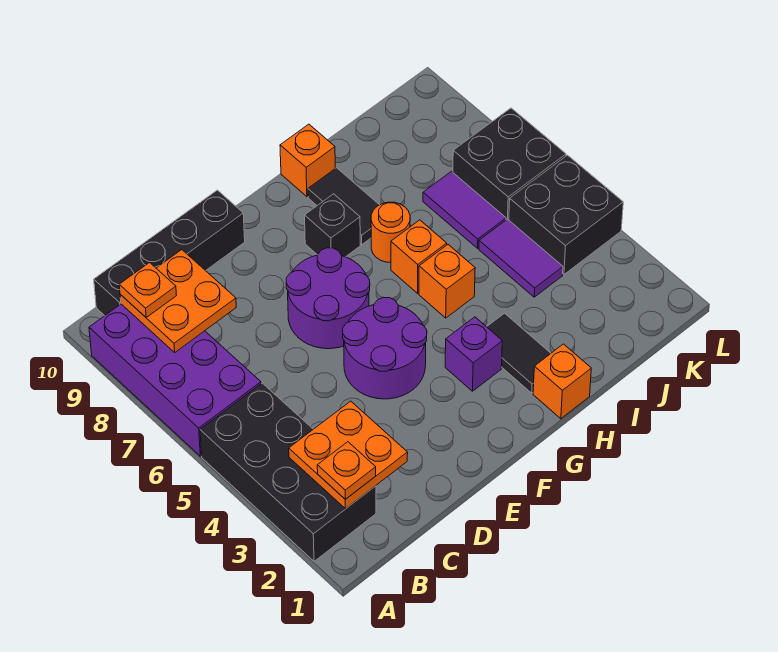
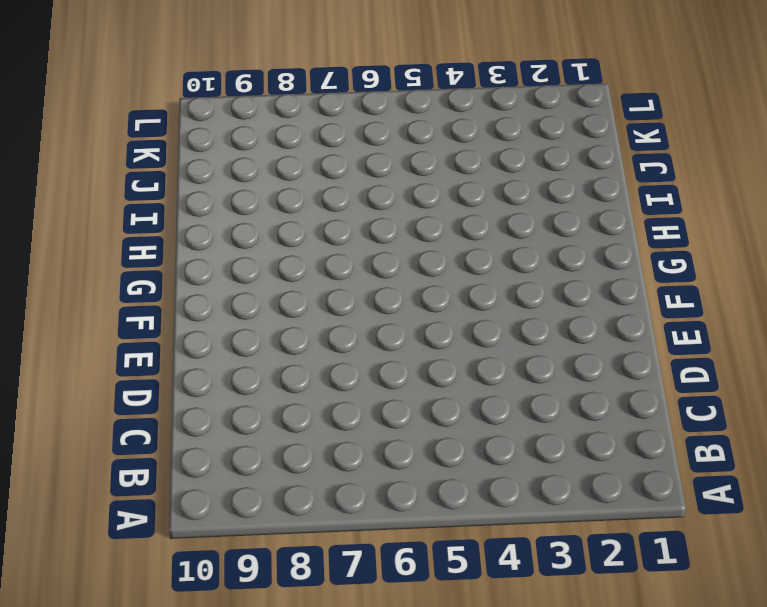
none -> black 2x4 brick [200,383,376,561]
none -> purple 2x4 brick [89,304,261,456]
none -> black 1x4 brick [94,190,245,316]

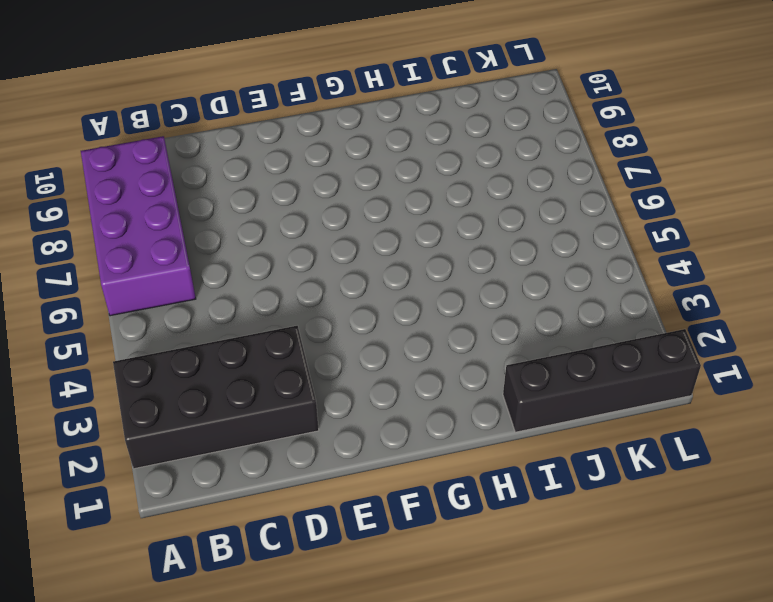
black 2x4 brick [113,326,319,469] -> black 2x4 brick turned to [200,383,376,561]
black 1x4 brick [503,329,701,432] -> black 1x4 brick moved to [94,190,245,316]
none -> purple 2x2 round brick [343,297,427,399]
none -> purple 2x2 round brick [286,248,370,349]
none -> purple 1x1 brick [445,317,502,391]

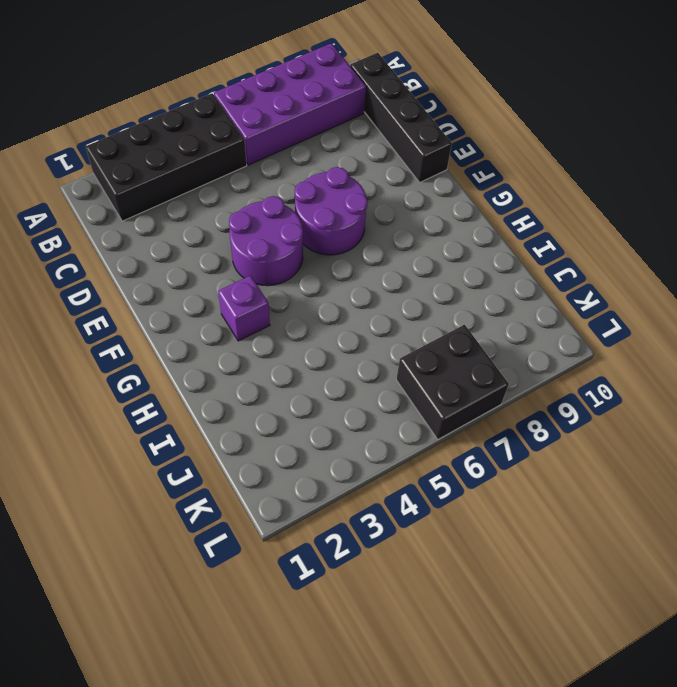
none -> black 1x1 brick [305,194,360,257]
none -> orange 1x1 brick [533,344,591,419]
none -> black 1x2 tile [487,313,551,393]

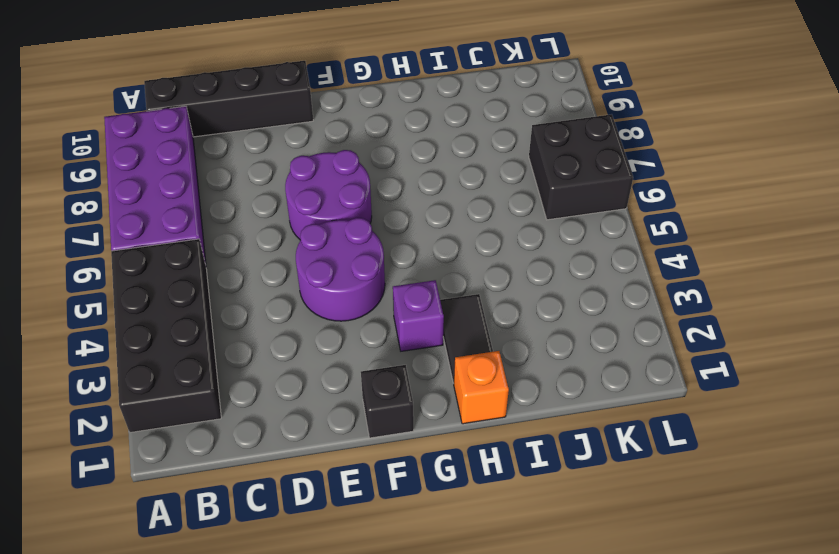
black 1x1 brick [361,365,414,438] -> black 1x1 brick moved to [305,194,360,257]
none -> orange 1x1 brick [419,245,475,318]
none -> orange 1x1 brick [391,220,447,293]
none -> orange 1x1 round brick [371,202,410,262]

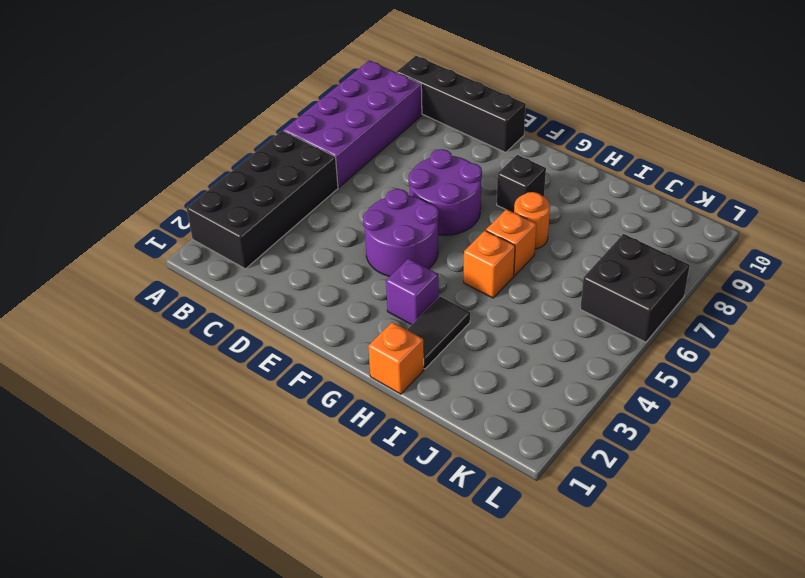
none -> black 1x2 tile [308,168,379,245]
none -> orange 1x1 brick [280,124,335,197]
none -> purple 1x2 tile [479,219,563,297]

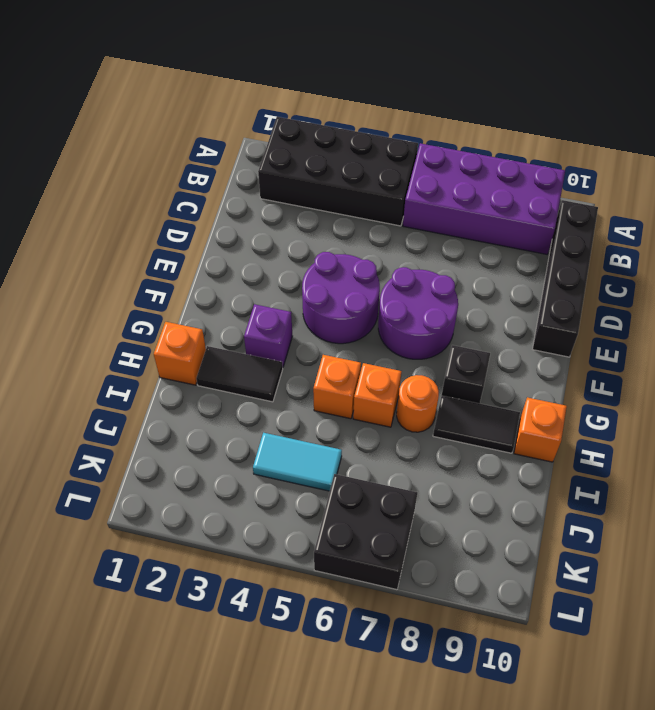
cyan 1x2 tile [253,433,342,491] -> purple 1x2 tile [479,219,563,297]
none -> purple 1x2 tile [423,172,506,248]
none -> black 2x2 brick [509,155,623,274]
none -> orange 2x2 plate [289,401,408,509]

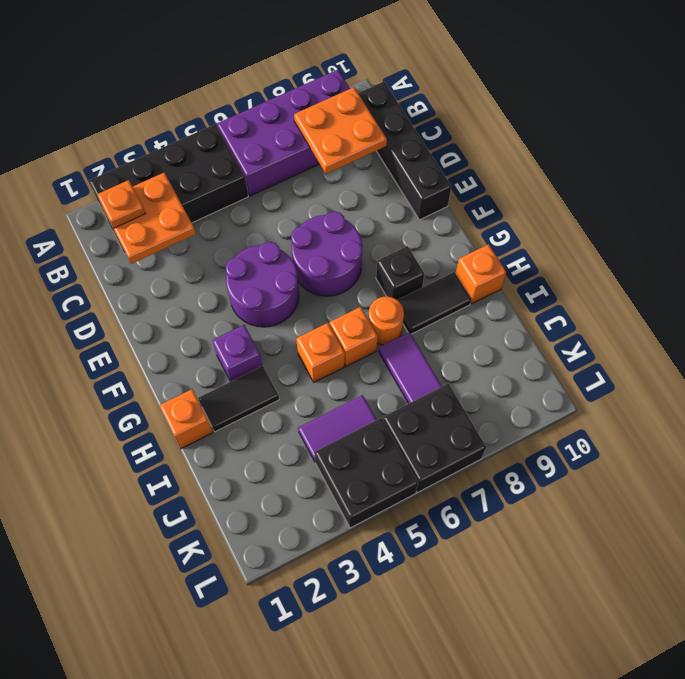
purple 1x2 tile [379,332,442,404] -> purple 1x2 tile turned to [423,172,506,248]
none -> orange 1x1 plate [119,263,177,317]

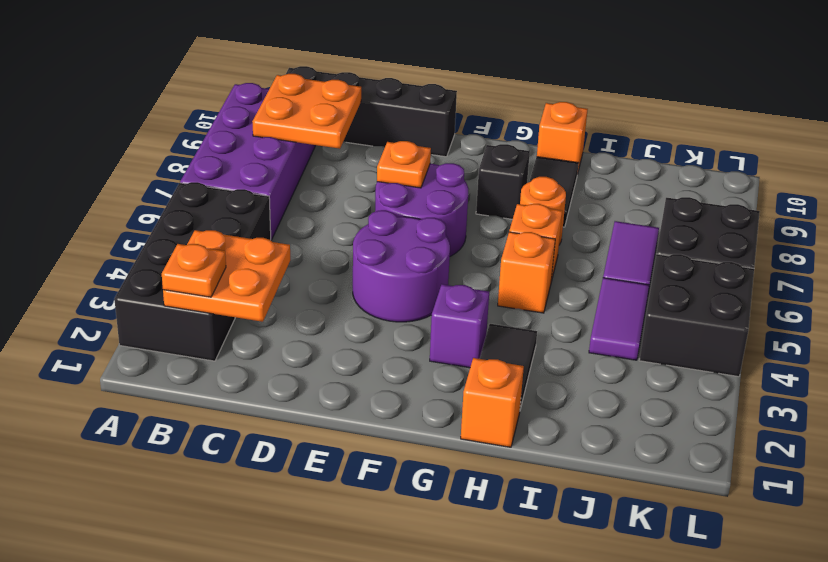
orange 1x1 plate [377,141,431,188] -> orange 1x1 plate moved to [119,263,177,317]

